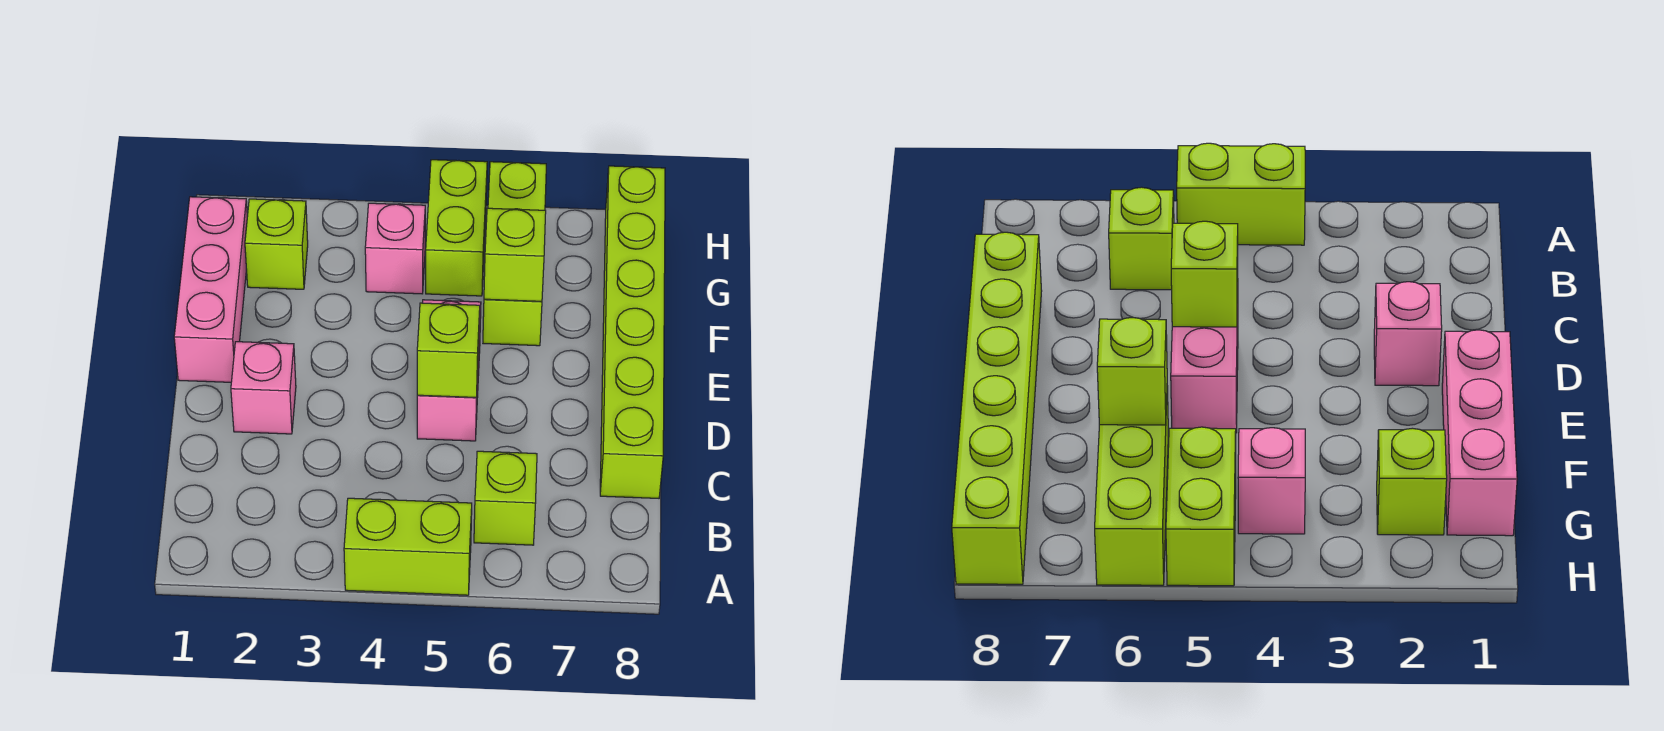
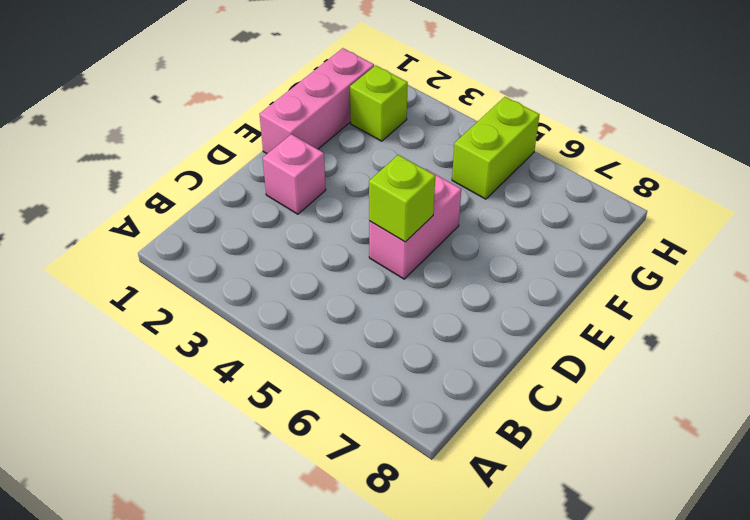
none -> lime 1x2 brick [344,498,472,595]
none -> lime 1x1 brick [474,451,537,545]
none -> lime 1x6 brick [600,166,665,498]

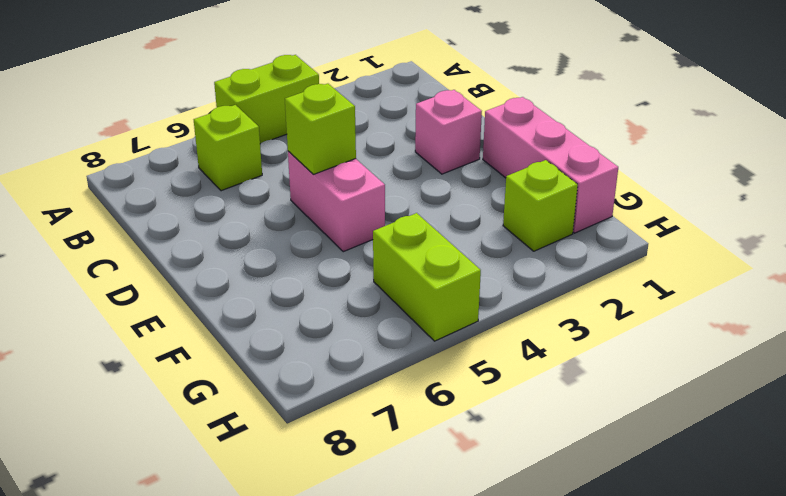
none -> lime 1x6 brick [600,166,665,498]
none -> lime 1x3 brick [483,162,546,346]
none -> pink 1x1 brick [365,203,425,294]

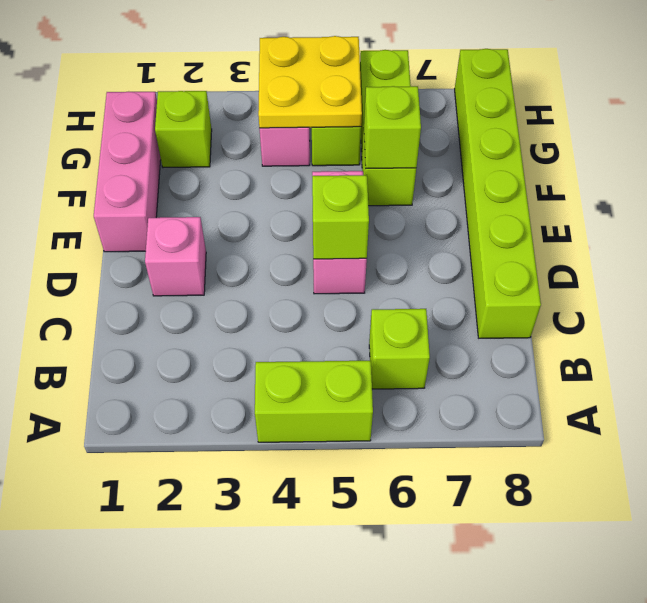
yellow 2x2 plate [258,36,362,128] -> none

